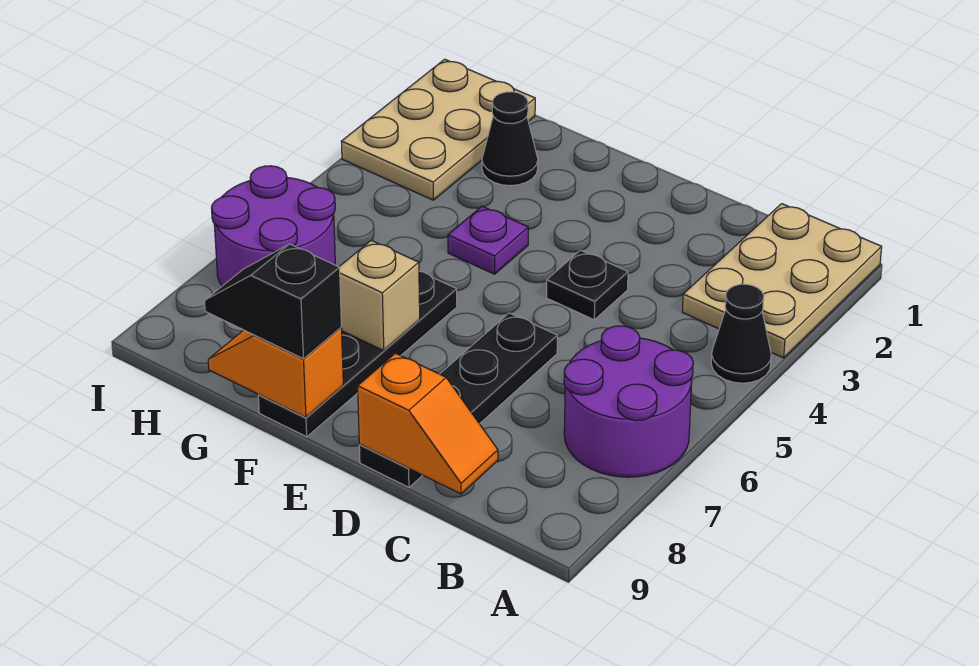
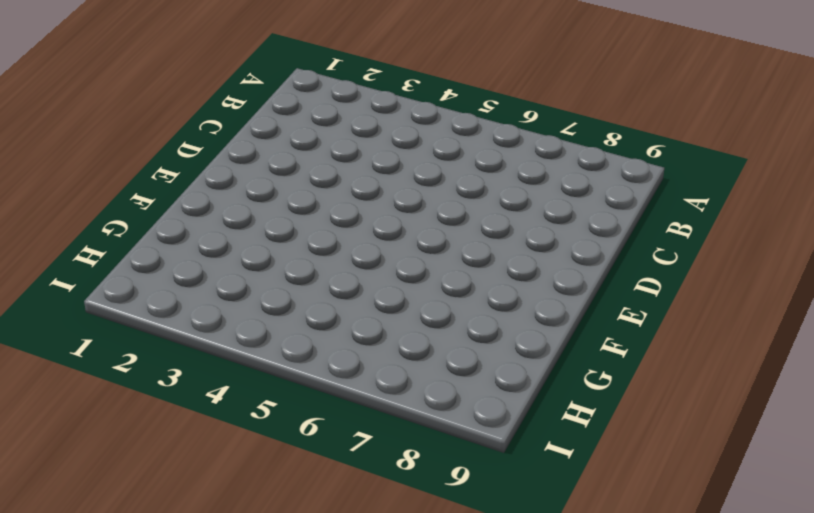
none -> tan 2x3 plate [682,204,882,358]
none -> black 1x1 cone [711,284,771,383]
none -> purple 2x2 round brick [564,326,693,477]

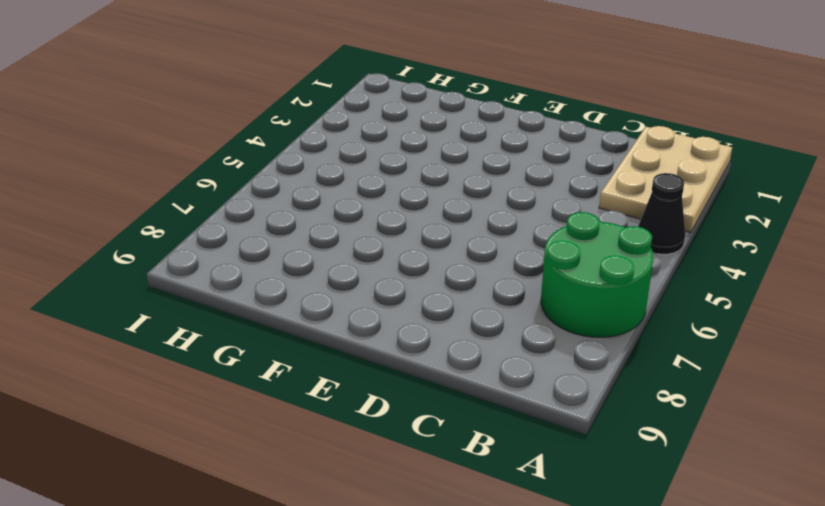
green 2x2 round brick [541,212,654,337] -> purple 2x2 round brick [564,326,693,477]
none -> black 1x1 plate [547,250,628,320]
none -> black 1x4 plate [359,313,557,487]
none -> purple 1x1 plate [448,206,528,274]

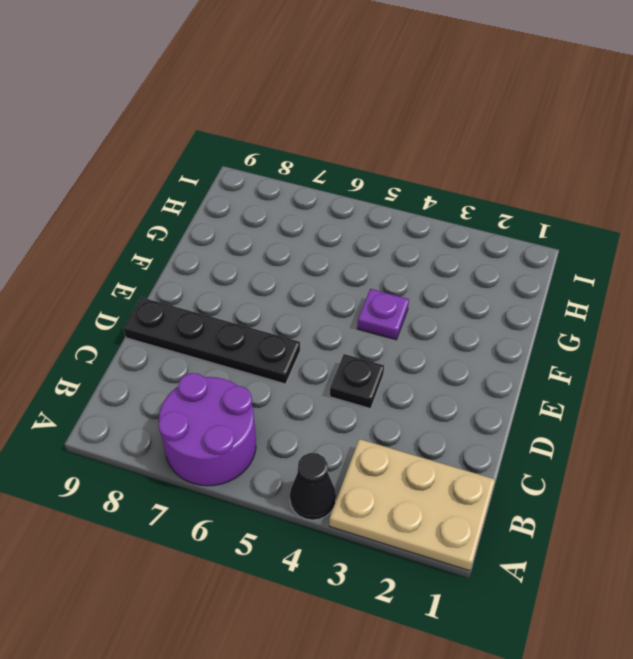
none -> black 1x4 plate [258,271,457,437]
none -> black 1x1 cone [482,92,538,186]
none -> tan 2x3 plate [341,59,535,200]

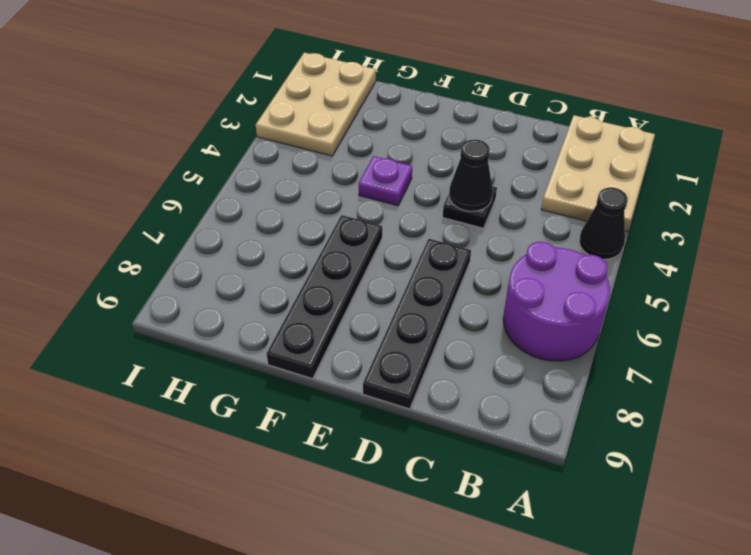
black 1x1 cone [449,140,493,211] -> black 1x1 cone moved to [482,92,538,186]
none -> purple 2x2 round brick [212,166,335,286]
none -> orange 1x2 slope [358,353,498,494]
none -> tan 1x1 brick [339,240,420,351]

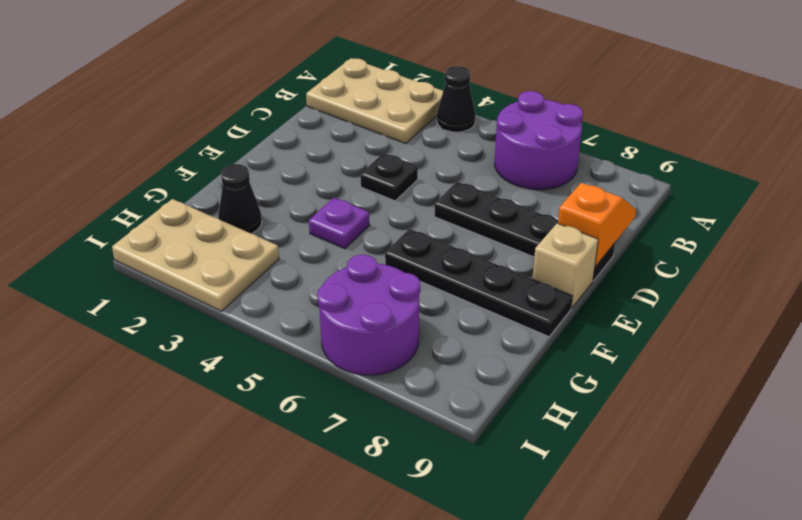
tan 1x1 brick [532,223,598,308] -> tan 1x1 brick moved to [339,240,420,351]
none -> orange 1x2 slope [208,328,343,418]
none -> black 1x2 slope [204,244,341,359]

